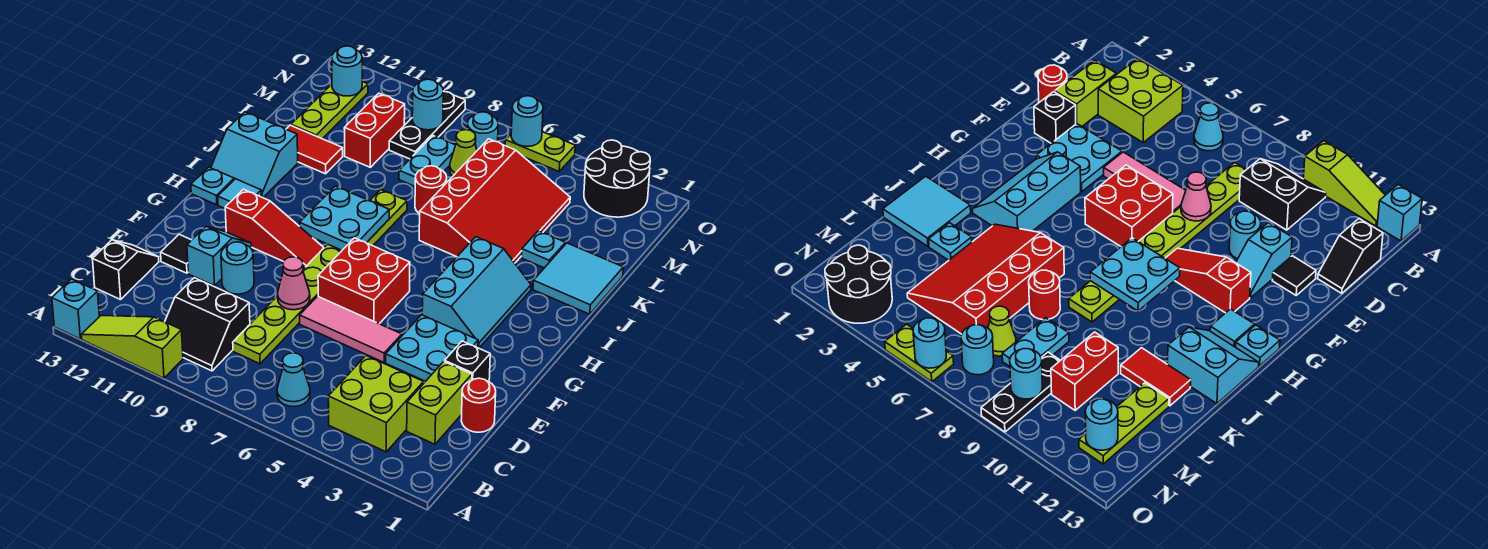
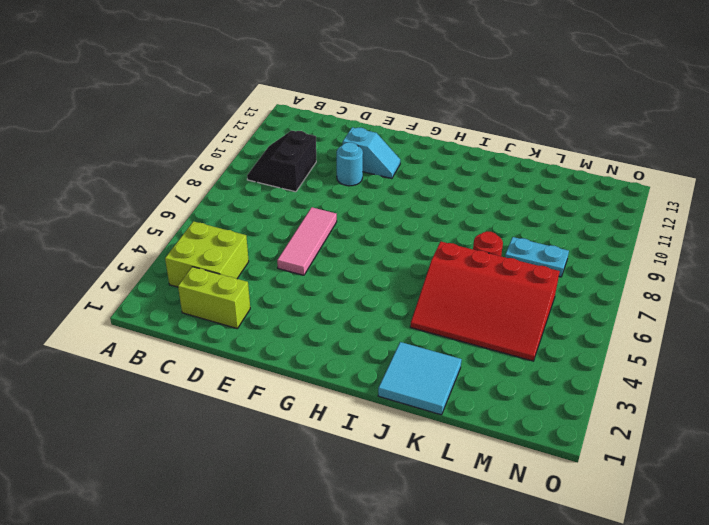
none -> lime 1x3 slope [81,316,183,378]
none -> cyan 1x1 brick [52,279,99,339]
none -> cyan 1x1 cone [277,353,310,407]
none -> lime 1x8 plate [233,190,407,364]

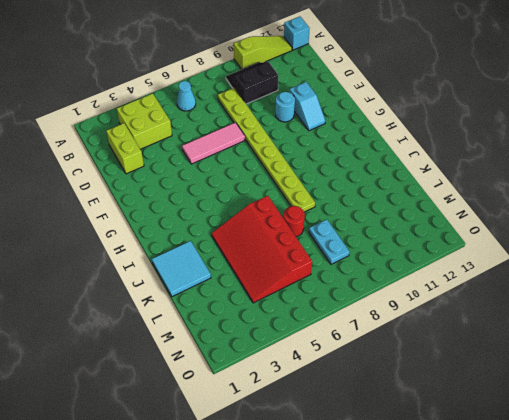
none -> black 1x2 slope [93,240,159,300]
none -> red 1x1 round brick [461,378,496,432]
none -> black 1x1 brick [445,341,490,382]
none -> cyan 2x2 plate [386,315,478,381]

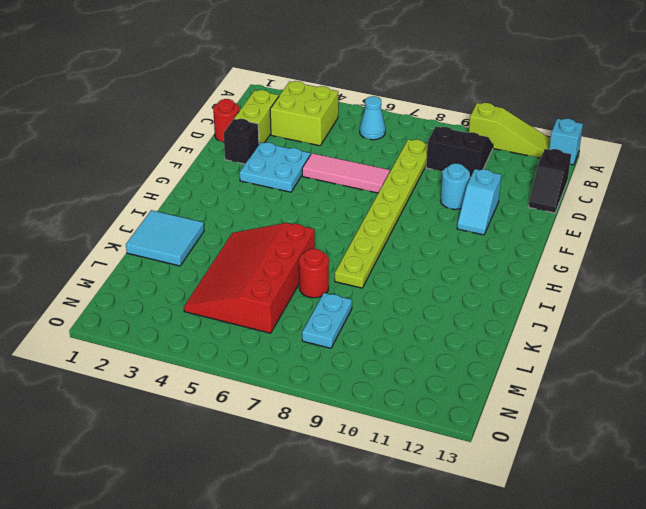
none -> black 1x1 tile [161,234,191,273]
none -> red 2x2 brick [318,238,410,324]
none -> cyan 2x3 slope [422,237,531,348]
none -> red 1x3 slope [225,189,324,269]

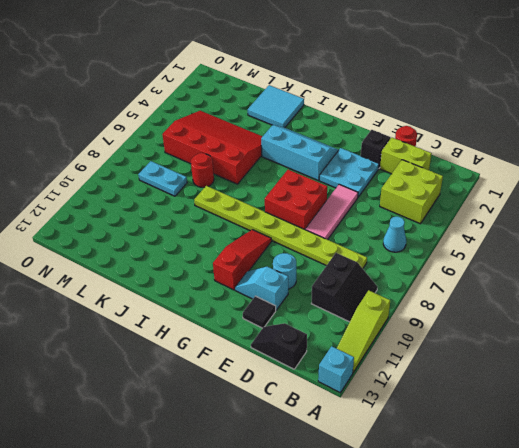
none -> cyan 1x1 tile [218,179,261,208]
none -> cyan 1x1 plate [191,167,234,205]
none -> cyan 2x2 slope [211,112,298,198]
none -> cyan 1x1 plate [522,231,565,268]

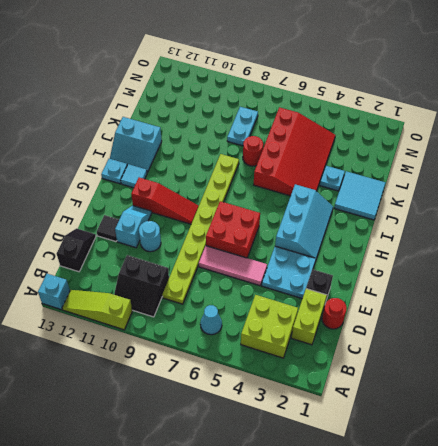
none -> red 1x2 tile [286,125,343,174]
none -> red 1x2 brick [344,93,405,167]
none -> lime 1x3 plate [291,82,368,139]
none -> lime 1x1 cone [450,130,477,176]

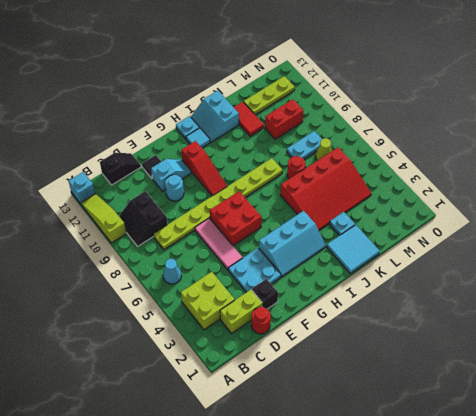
none -> black 1x3 plate [389,91,465,159]
none -> black 2x2 round brick [584,140,650,217]
none -> cyan 1x1 round brick [467,112,498,150]
none -> lime 1x2 plate [505,132,575,171]

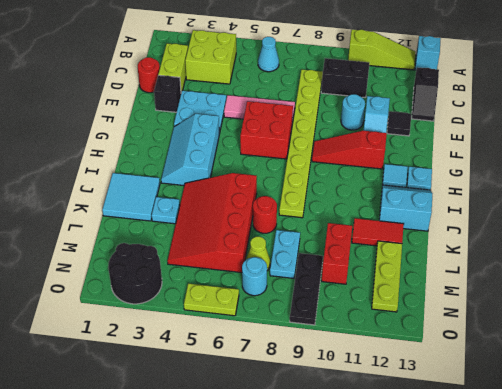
none -> pink 1x1 cone [278,257,310,310]
none -> cyan 2x2 plate [299,186,389,250]
none -> cyan 1x1 round brick [412,79,443,130]
none -> cyan 1x1 round brick [332,46,362,96]

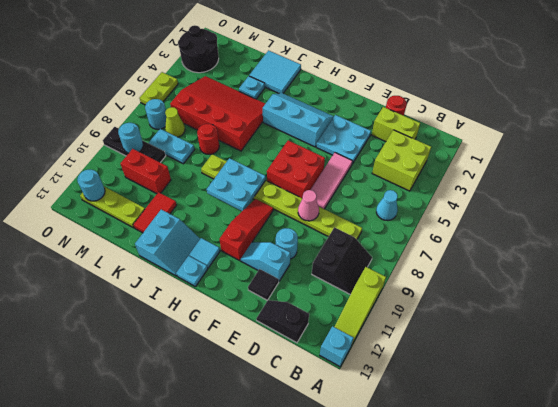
none -> black 1x1 brick [445,341,490,382]
none -> cyan 1x1 round brick [511,96,543,146]

